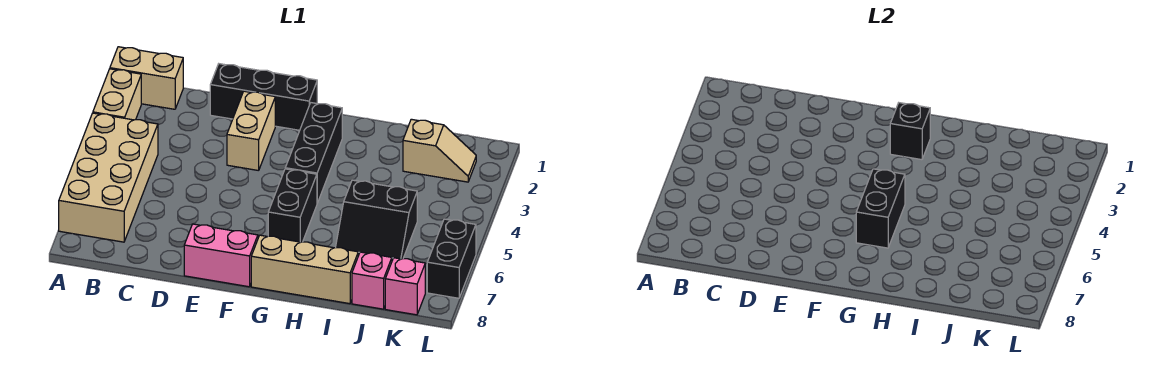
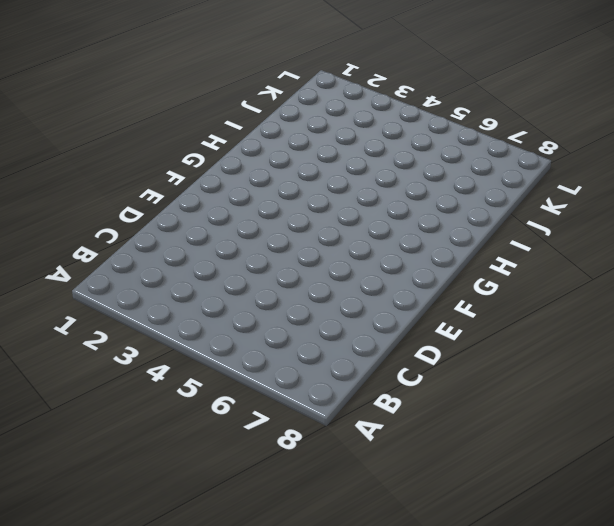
none -> tan 1x2 brick [110,47,183,109]
none -> tan 1x2 brick [93,69,141,120]
none -> tan 2x4 brick [59,113,158,242]

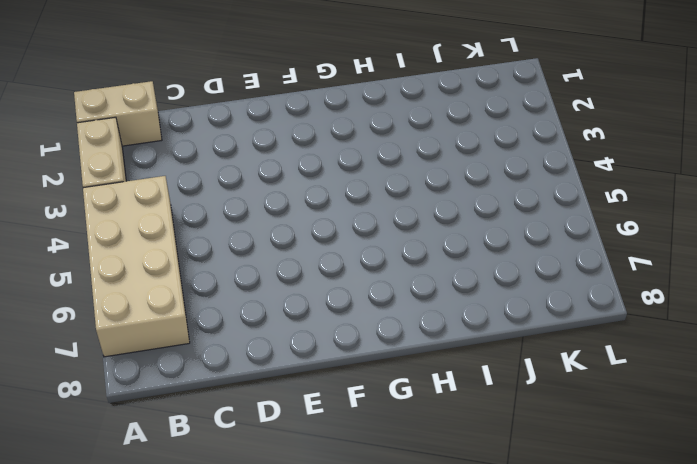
none -> black 1x3 brick [210,64,317,130]
none -> tan 1x2 brick [227,91,275,171]
none -> pink 1x2 brick [184,224,258,287]

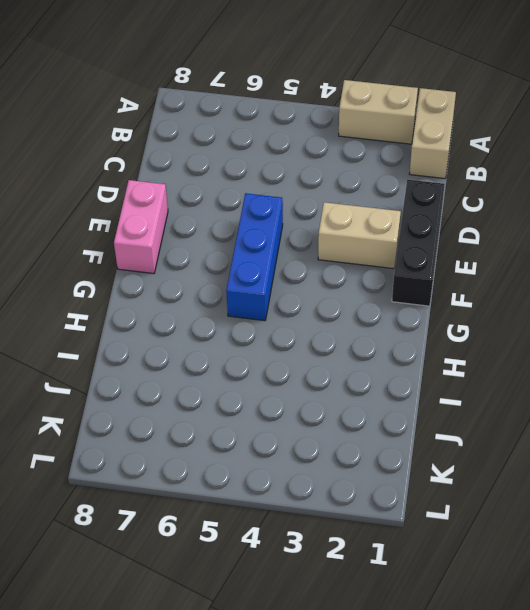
blue 1x3 brick [226,193,283,321] -> black 1x2 brick [268,169,317,242]
none -> tan 2x4 brick [59,113,158,242]
none -> black 1x3 brick [285,103,342,203]
none -> tan 1x3 brick [251,235,358,304]

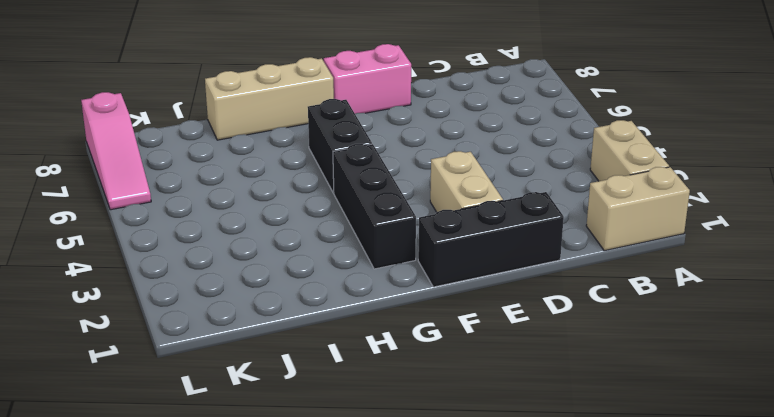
pink 1x3 slope [81,92,151,210] -> black 1x2 brick [427,219,476,298]
none -> tan 2x4 brick [59,113,158,242]
none -> black 2x2 slope [336,180,417,260]
none -> tan 1x2 slope [403,119,476,182]

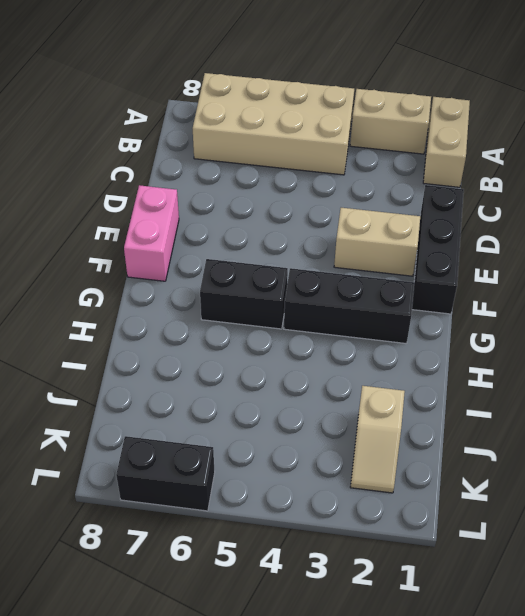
none -> tan 1x3 brick [251,235,358,304]
none -> black 2x2 slope [336,180,417,260]
none -> pink 1x1 brick [352,252,392,309]

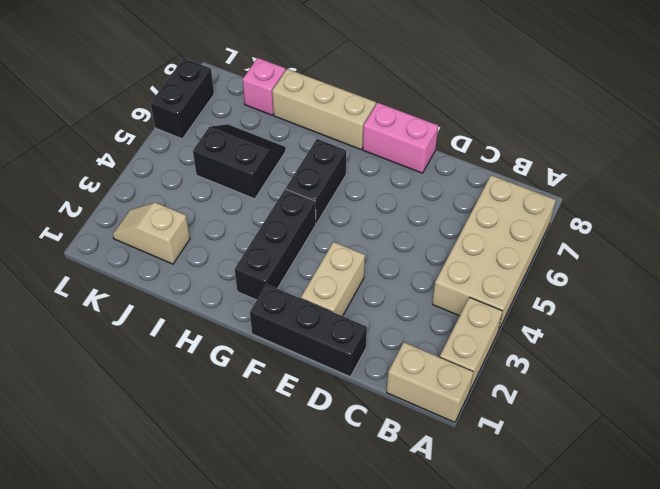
none -> pink 1x1 brick [385,258,425,315]
none -> black 1x1 brick [890,103,930,160]
none -> black 1x2 brick [856,169,905,248]

